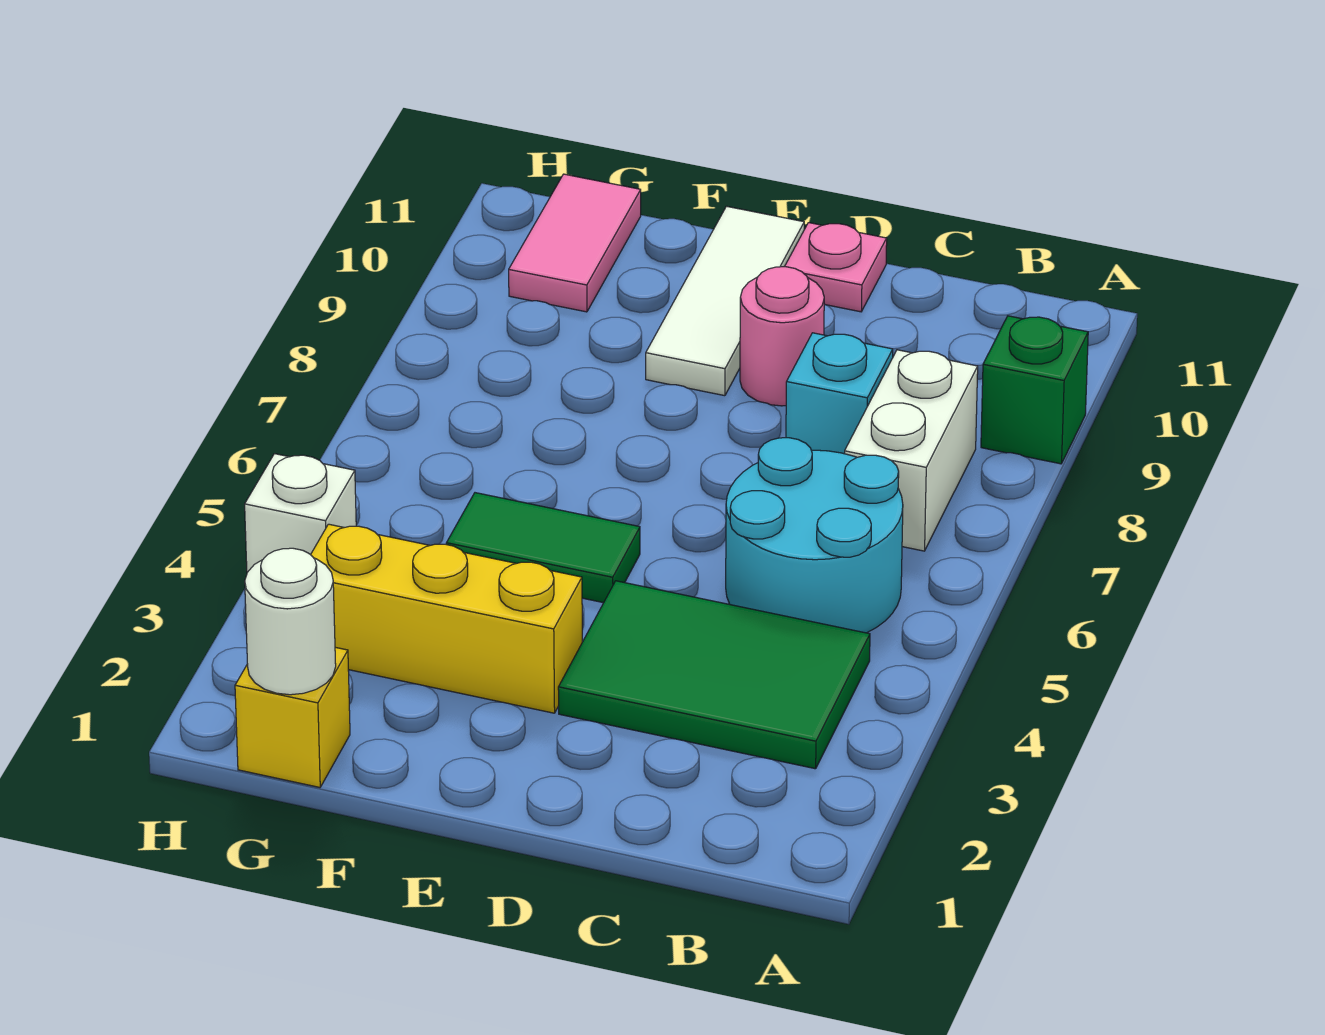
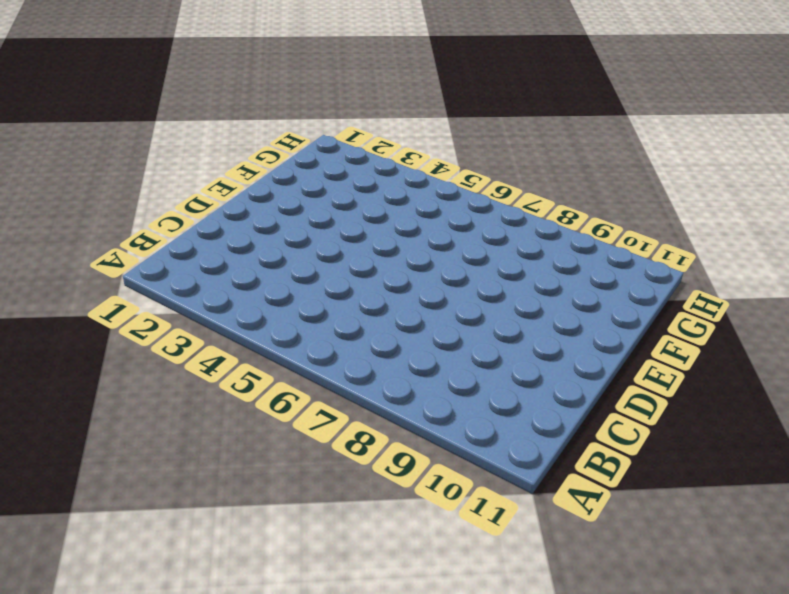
none -> green 1x1 brick [981,316,1088,464]
none -> green 2x3 tile [558,581,870,769]
none -> cyan 2x2 round brick [726,438,903,633]

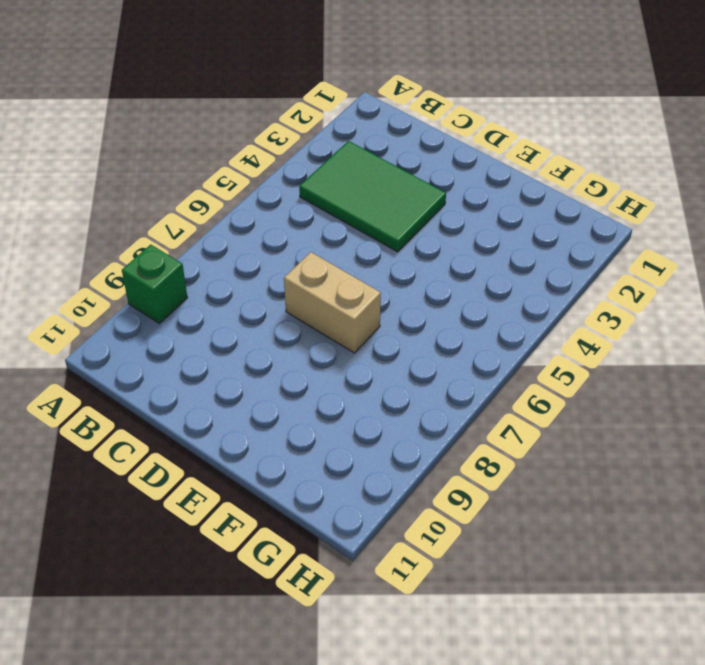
tan 1x2 brick [284,252,381,353] -> none
none -> cyan 2x2 round brick [726,438,903,633]
none -> white 1x2 brick [845,350,978,551]
none -> cyan 1x1 brick [786,333,893,454]

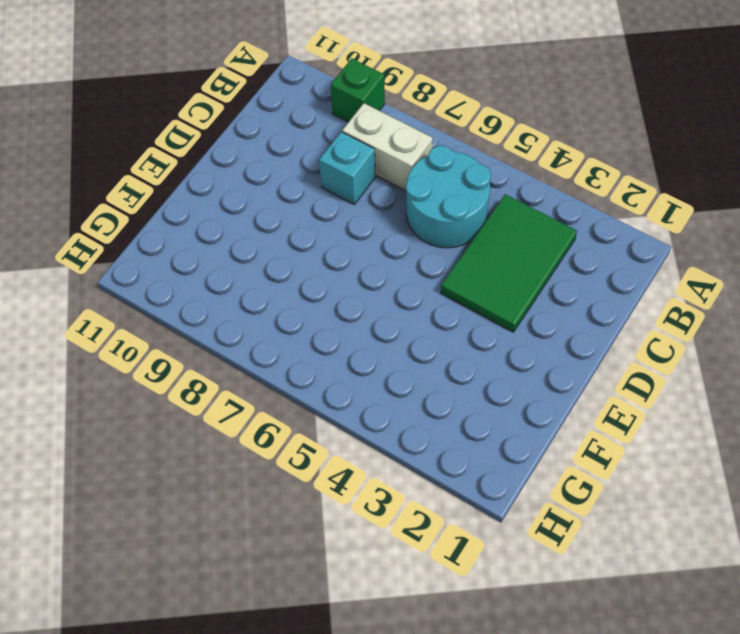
none -> pink 1x1 round brick [740,267,824,406]
none -> pink 1x1 plate [785,223,887,312]
none -> yellow 1x3 brick [311,524,582,713]

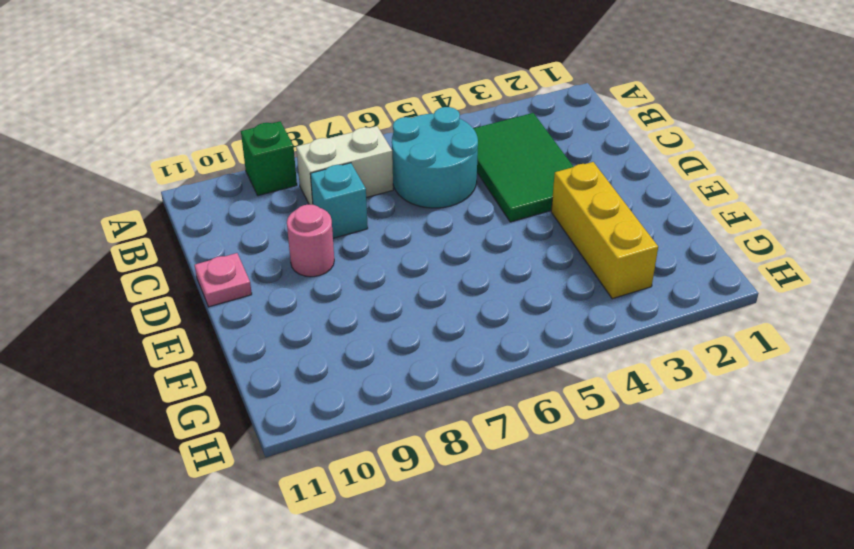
none -> green 1x2 tile [446,493,640,603]
none -> white 1x3 tile [646,206,804,396]
none -> yellow 1x1 brick [235,647,350,787]

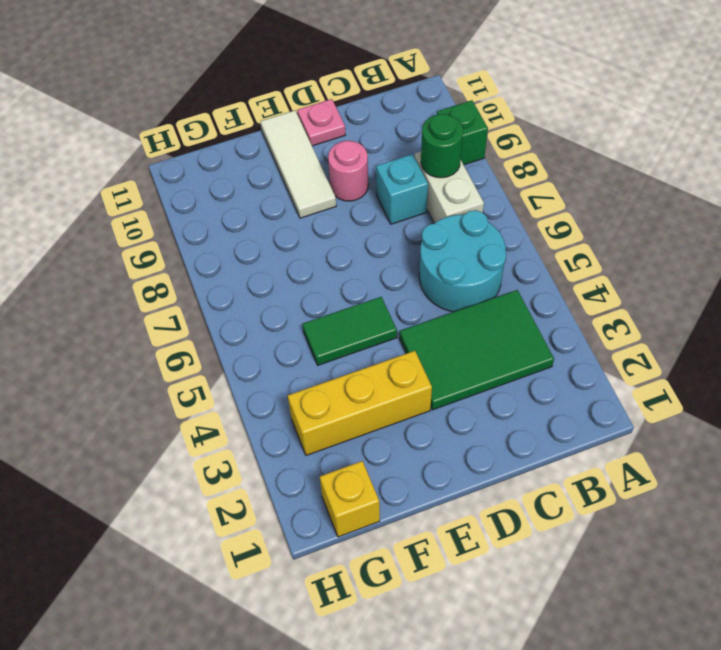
green 1x1 round brick [421,114,463,178] -> none
none -> pink 1x2 tile [509,174,641,312]
none -> white 1x1 brick [245,454,356,572]
none -> white 1x1 round brick [245,548,336,695]

